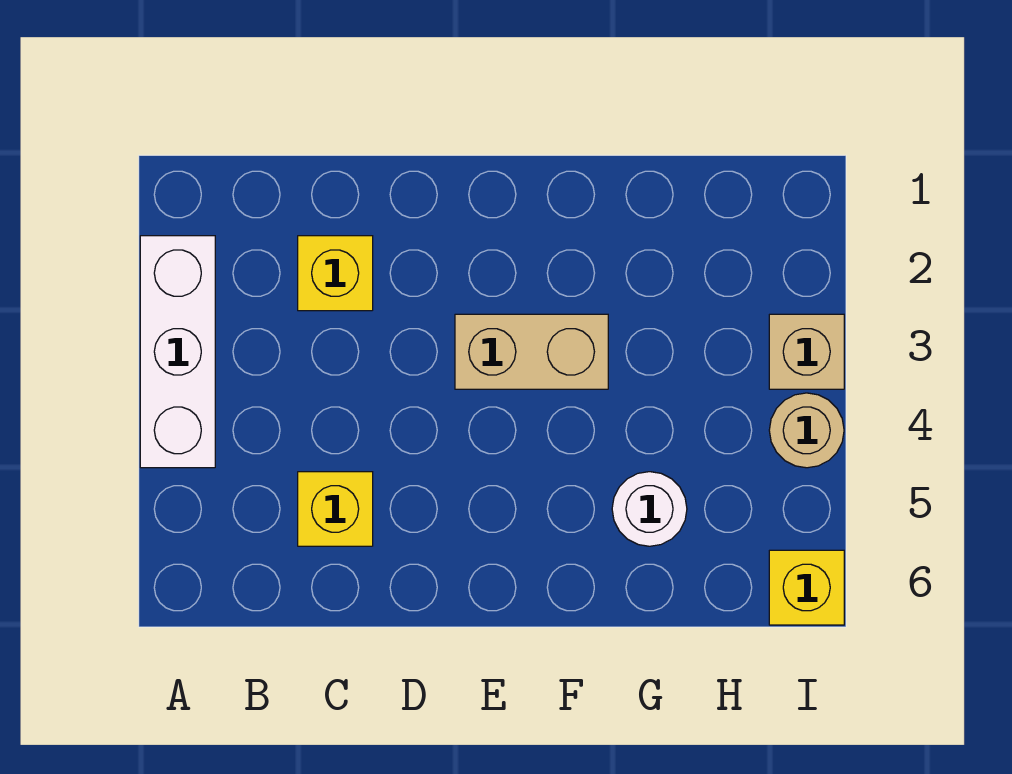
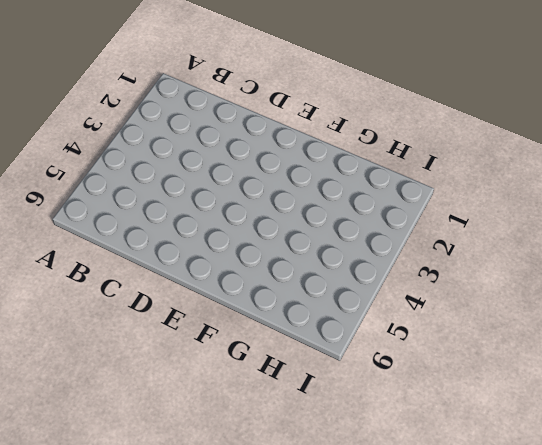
none -> white 1x3 brick [140,236,215,468]
none -> yellow 1x1 brick [298,236,373,311]

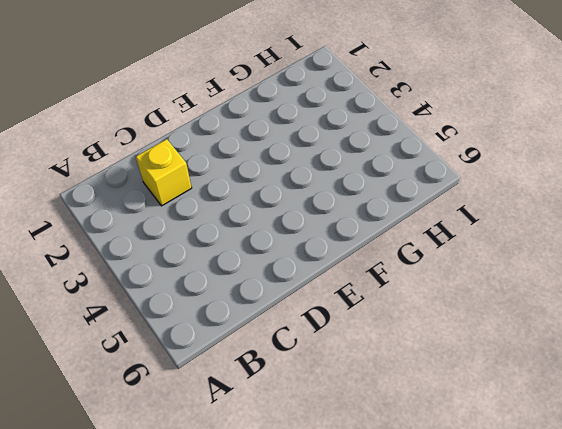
none -> white 1x3 brick [140,236,215,468]
none -> yellow 1x1 brick [298,472,373,546]

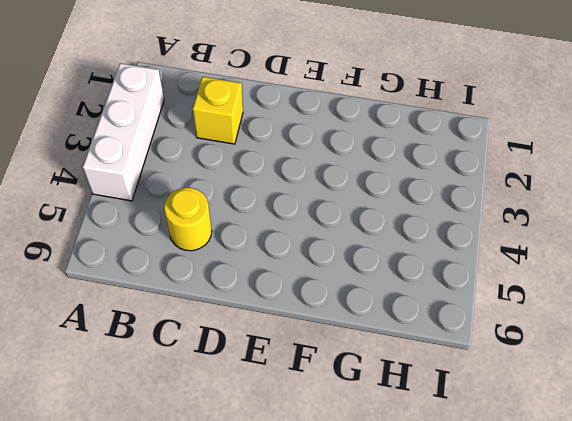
yellow 1x1 round brick [164,188,212,251] -> yellow 1x1 brick [298,472,373,546]
none -> tan 1x2 brick [455,314,608,389]
none -> white 1x1 round brick [612,472,687,546]

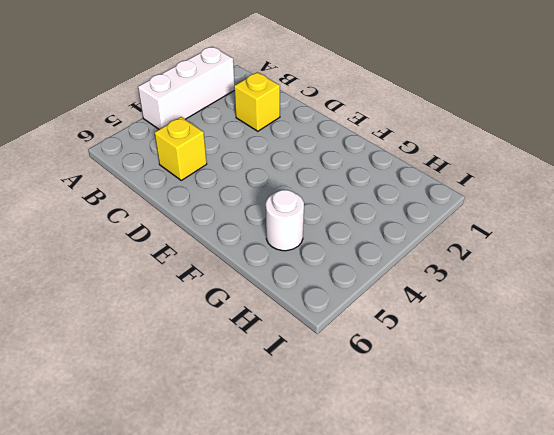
none -> tan 1x2 brick [455,314,608,389]
none -> tan 1x1 brick [769,314,844,389]

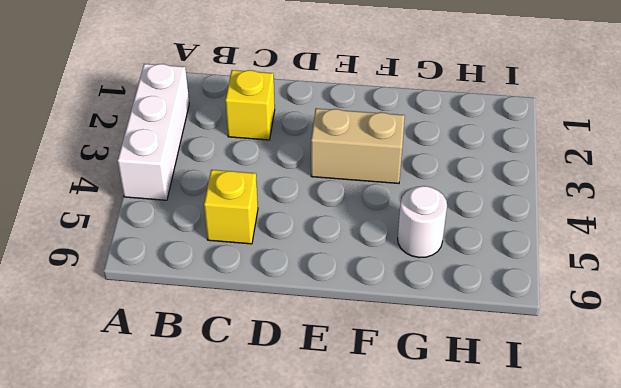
none -> tan 1x1 brick [769,314,844,389]
none -> tan 1x1 round brick [769,393,844,468]

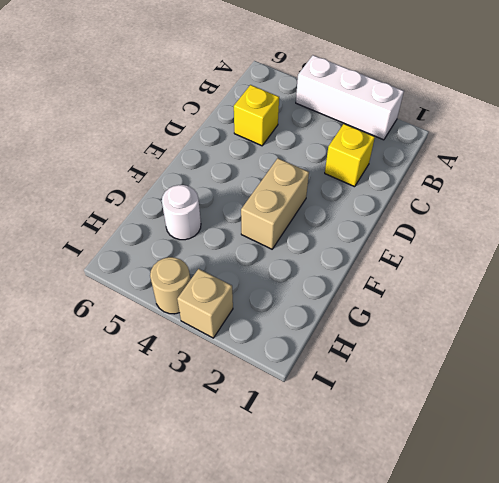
none -> yellow 1x1 brick [769,550,844,625]

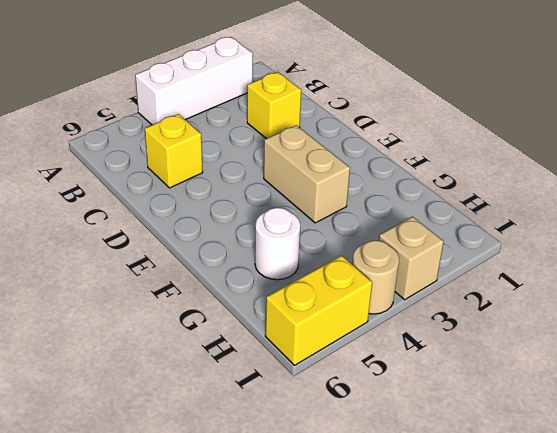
yellow 1x2 brick [265,256,372,365] -> yellow 1x1 brick [769,550,844,625]

